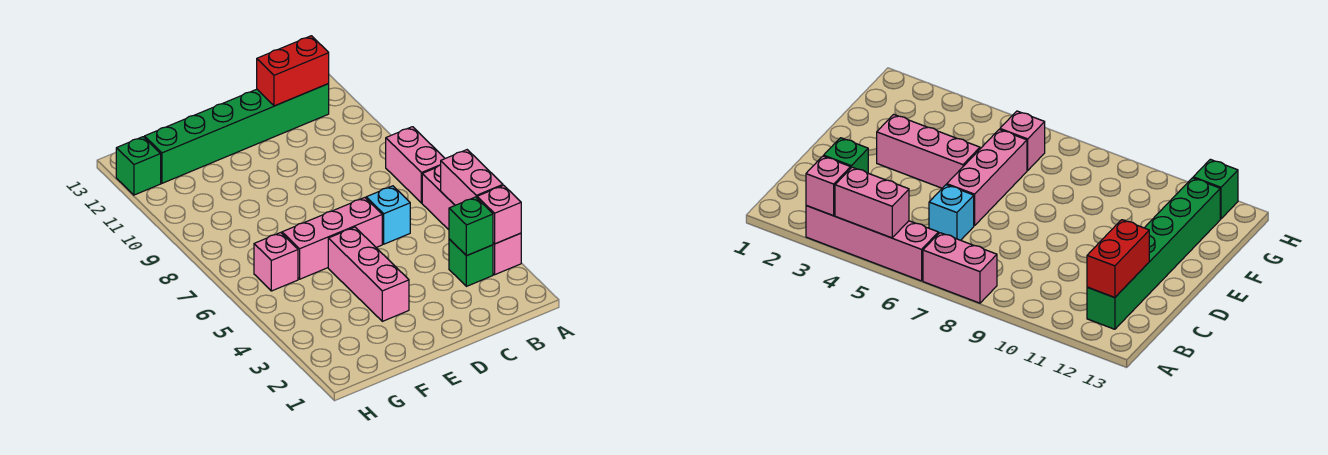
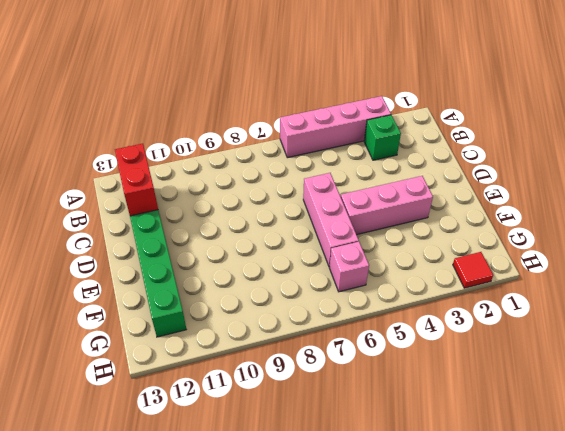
red 1x1 tile [453,252,493,288] -> none
none -> pink 1x2 brick [386,127,445,203]
none -> cyan 1x1 brick [366,186,410,244]
none -> green 1x1 brick [116,137,161,195]

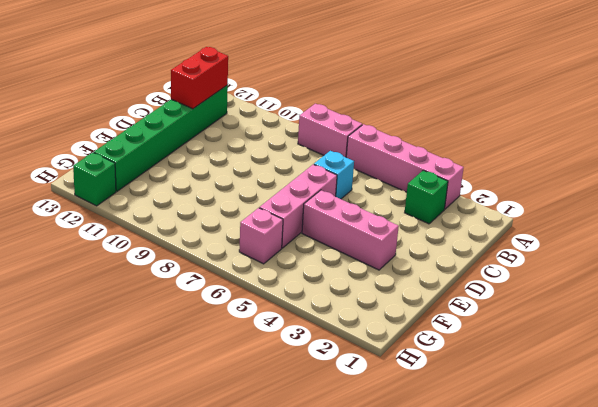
none -> pink 1x1 brick [477,185,521,244]
none -> pink 1x2 brick [441,150,503,205]
none -> green 1x1 brick [449,197,493,256]

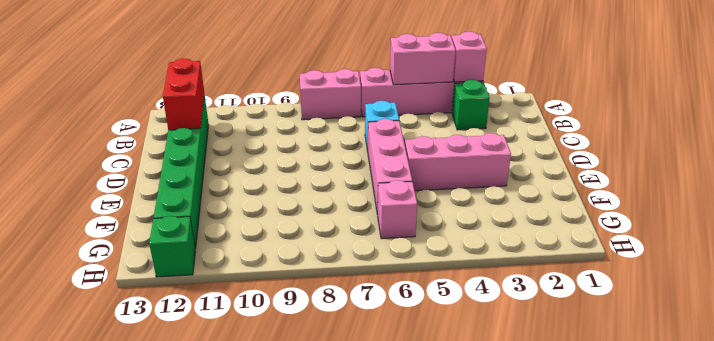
none -> green 1x1 brick [449,197,493,256]

